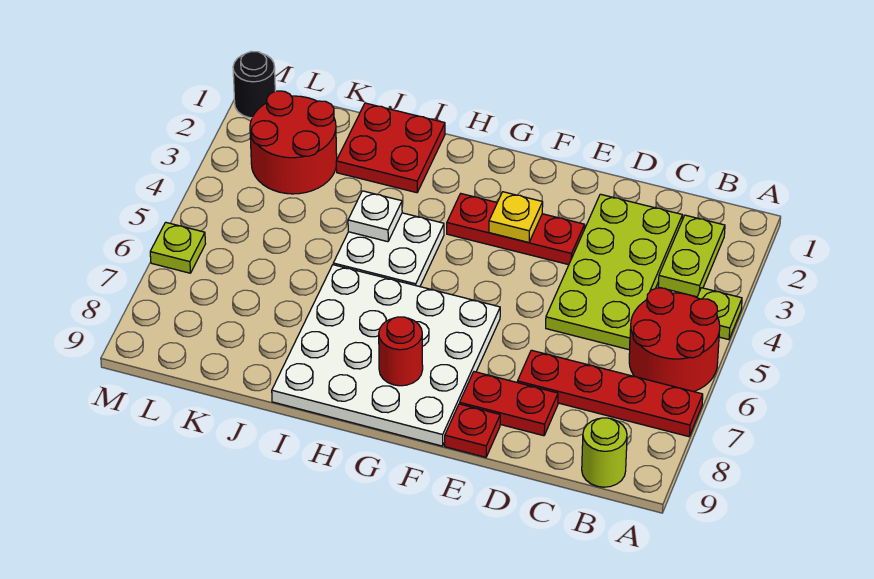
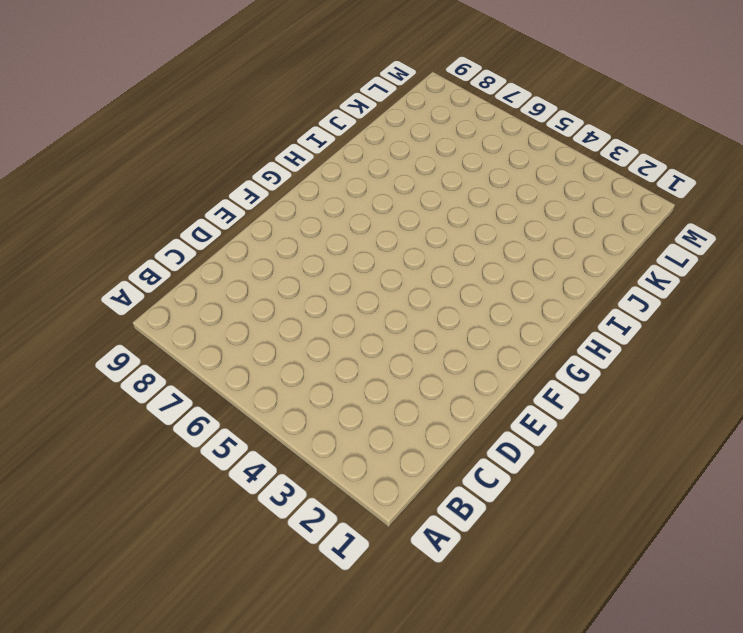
none -> lime 1x1 plate [697,288,742,340]
none -> red 2x2 round brick [629,288,720,392]
none -> red 1x4 plate [517,350,703,437]

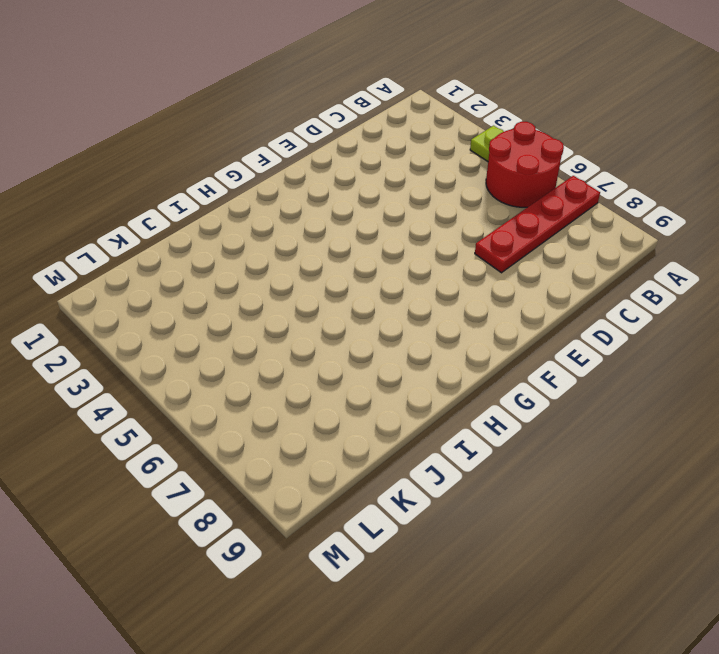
none -> lime 1x2 plate [658,215,725,297]
none -> lime 1x1 round brick [582,418,627,487]
none -> lime 2x4 plate [546,194,683,350]

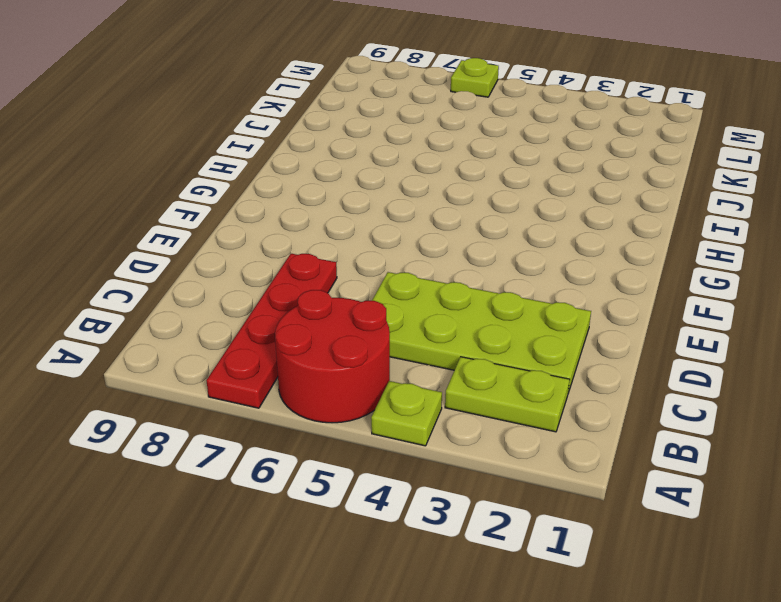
none -> lime 1x1 round brick [582,418,627,487]
none -> red 1x2 plate [460,372,558,436]
none -> red 1x3 plate [447,194,585,265]

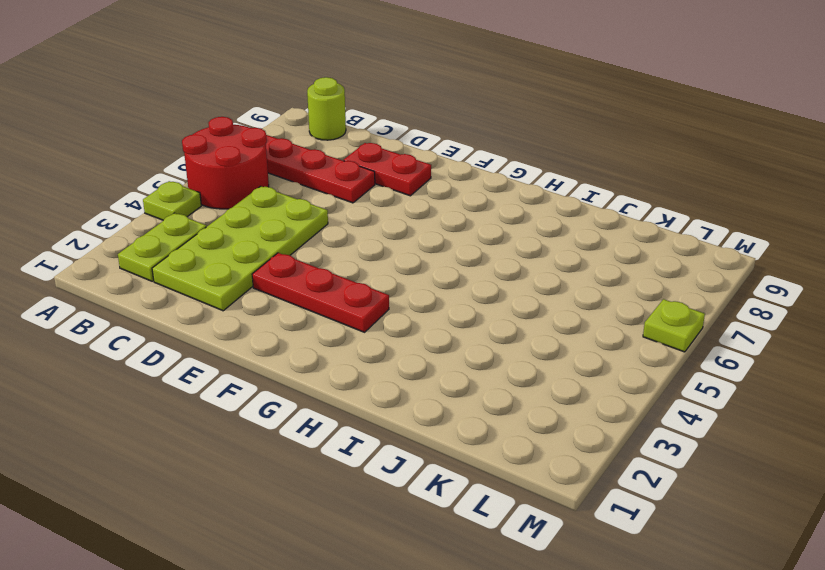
none -> red 1x1 plate [445,404,500,457]
none -> white 4x4 plate [272,265,500,446]
none -> white 2x2 plate [333,213,444,287]

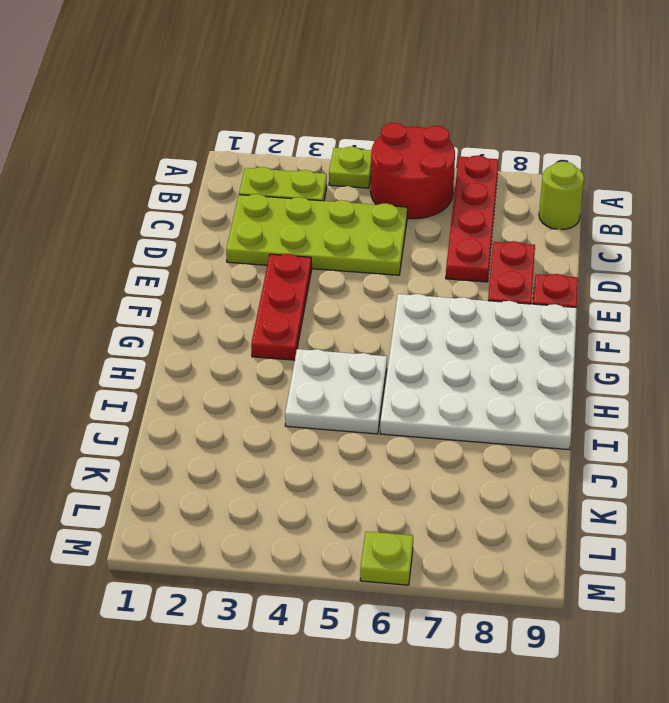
none -> red 2x2 plate [336,103,445,193]
none -> red 2x2 round brick [250,91,337,194]
none -> black 1x1 round brick [233,52,275,118]

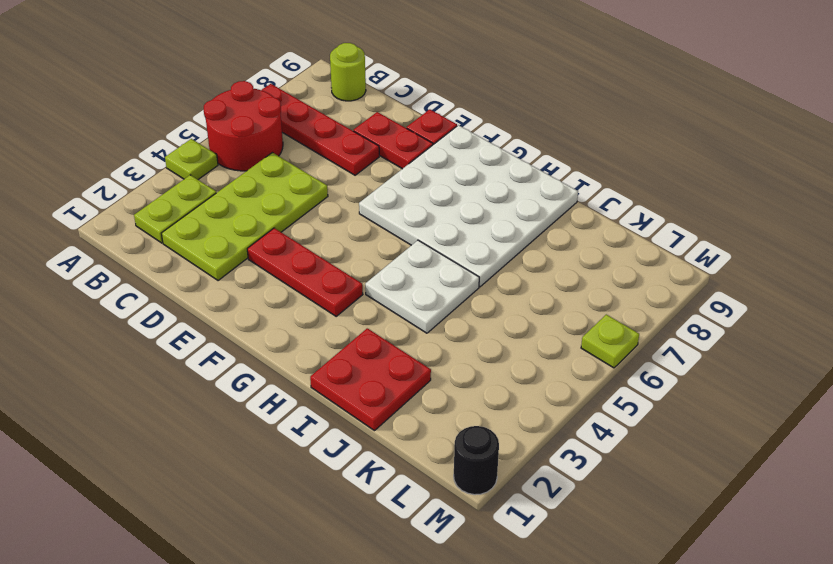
none -> red 2x2 round brick [250,91,337,194]
none -> yellow 1x1 plate [489,192,543,243]
none -> red 1x1 round brick [379,317,423,386]

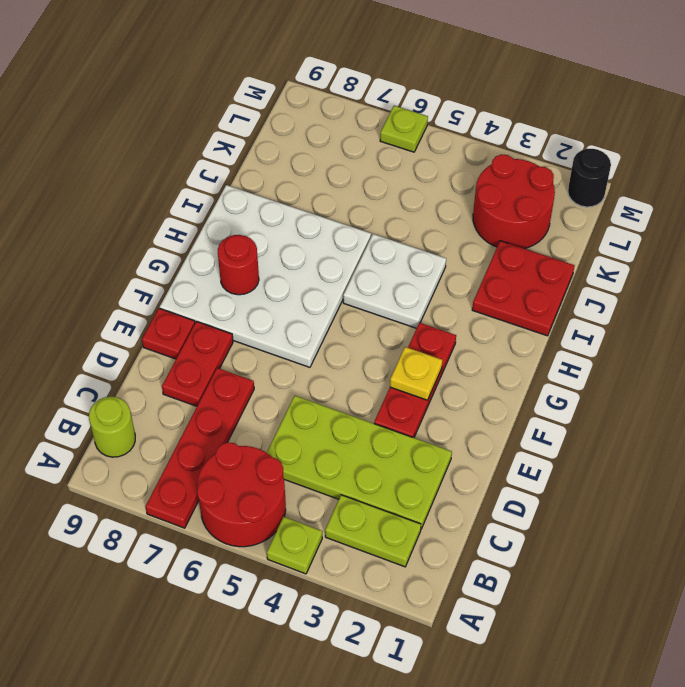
none -> white 1x1 plate [348,191,402,242]

